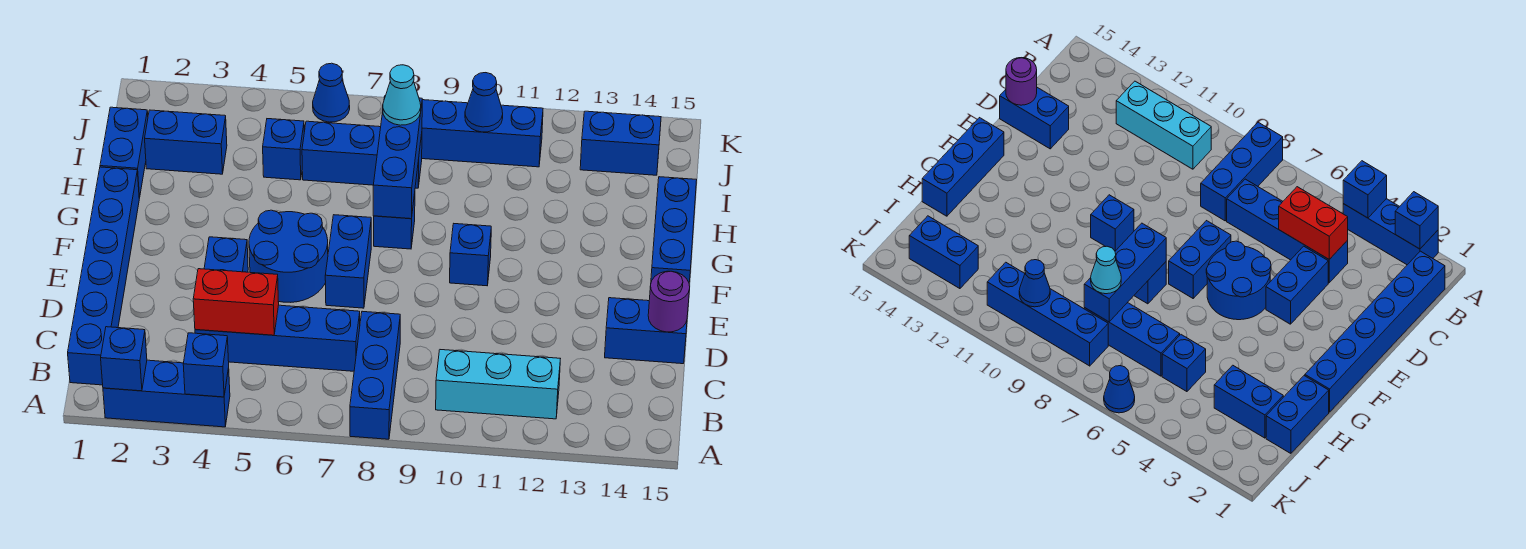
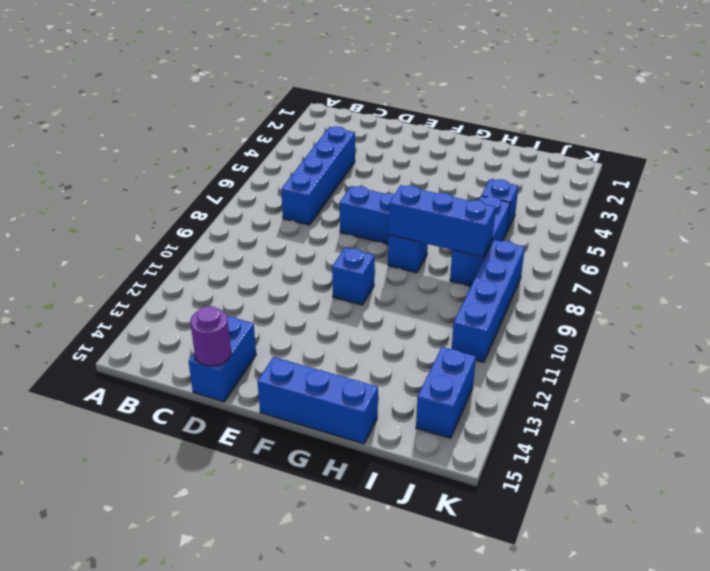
none -> blue 1x3 brick [103,360,230,427]
none -> blue 1x3 brick [350,311,400,439]
none -> blue 1x6 brick [68,167,139,385]

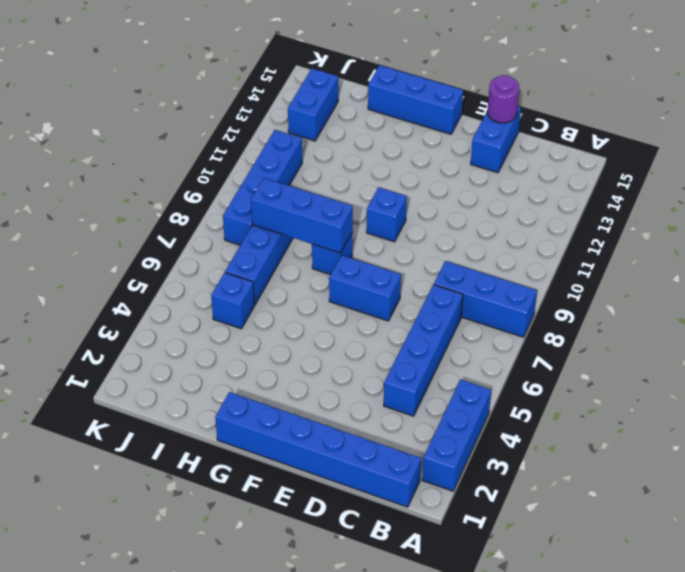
none -> cyan 1x3 brick [436,350,560,419]
none -> blue 1x2 brick [204,237,248,272]
none -> blue 2x2 round brick [249,210,328,302]

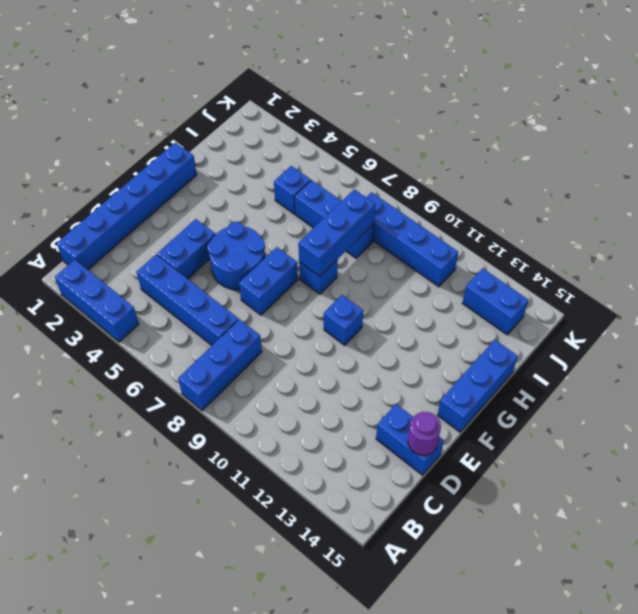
none -> cyan 1x3 brick [436,350,560,419]
none -> blue 1x2 brick [100,107,148,197]
none -> blue 1x2 brick [145,110,227,174]

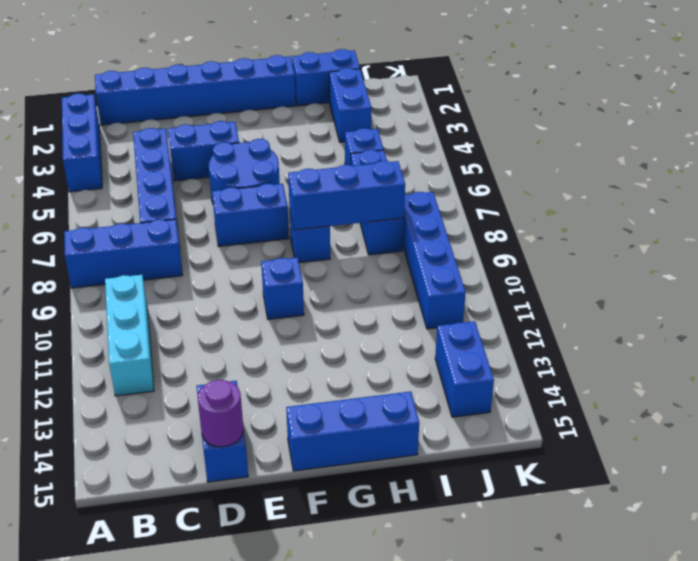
none -> blue 1x1 cone [313,63,350,122]
none -> blue 1x1 brick [101,327,147,391]
none -> blue 1x1 brick [183,333,229,397]

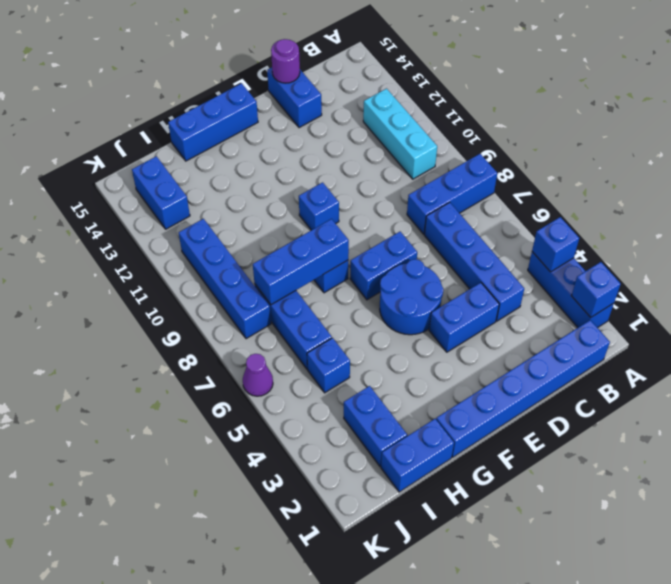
purple 1x1 cone [243,354,273,396] -> blue 1x1 cone [313,63,350,122]
none -> red 1x2 brick [193,269,279,335]
none -> blue 1x1 cone [465,73,503,132]
none -> cyan 1x1 cone [383,65,421,125]

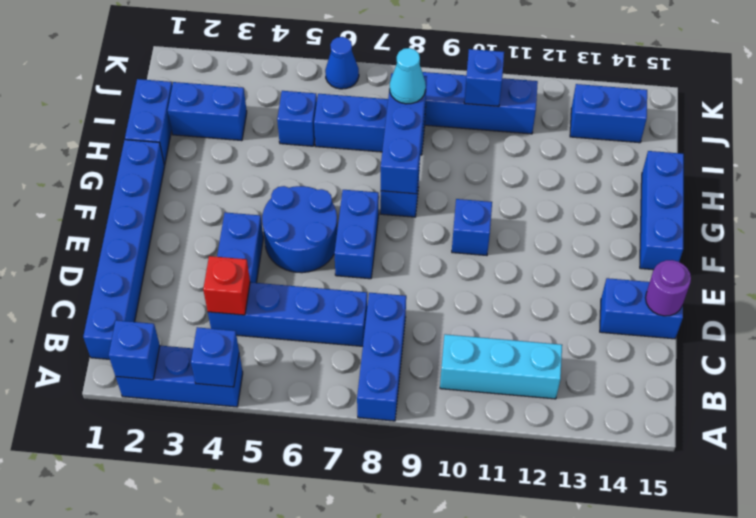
red 1x1 brick [203,256,250,315] -> red 1x2 brick [193,269,279,335]
blue 1x1 brick [464,49,504,106] -> blue 1x1 cone [465,73,503,132]

